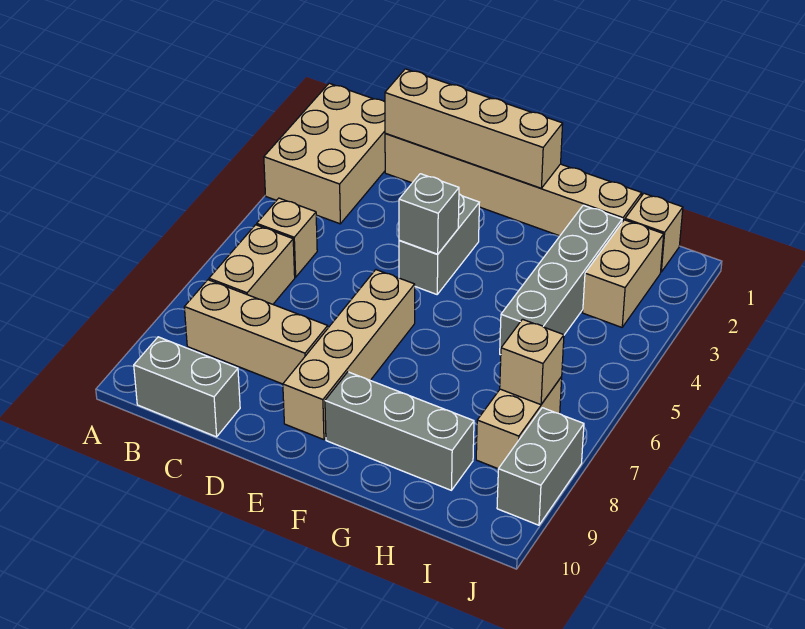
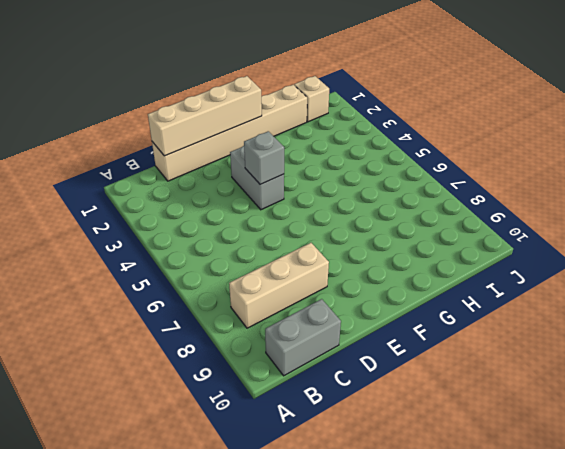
none -> tan 2x3 brick [264,83,385,224]
none -> tan 1x1 brick [257,198,317,277]
none -> tan 1x2 brick [209,225,295,304]

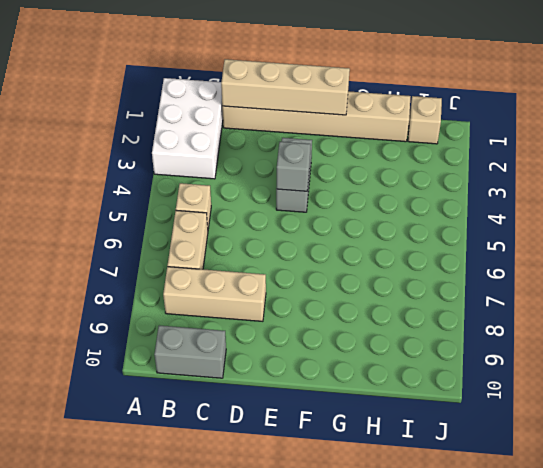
white 2x3 brick [152,78,223,179] -> tan 2x3 brick [264,83,385,224]
none -> tan 1x4 brick [283,270,415,440]
none -> grey 1x3 brick [325,372,474,490]
none -> grey 1x4 brick [500,205,622,355]

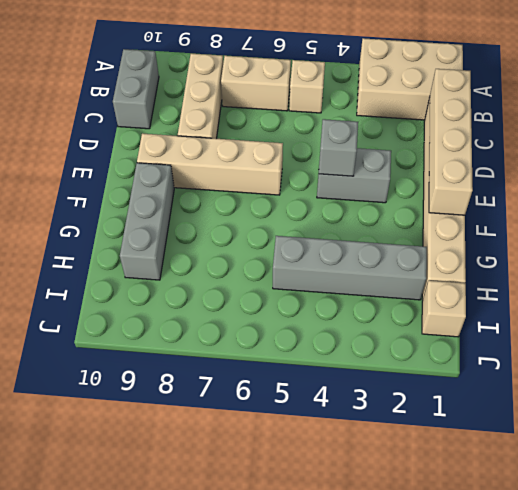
none -> tan 1x2 brick [583,220,664,327]
none -> tan 1x2 brick [476,377,562,469]
none -> grey 1x2 brick [497,408,584,525]

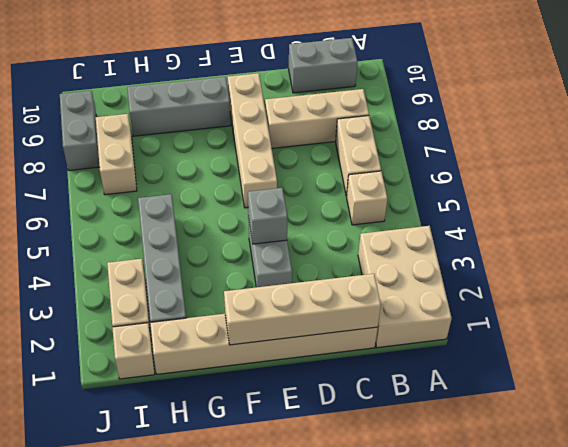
none -> tan 1x1 brick [500,319,564,405]

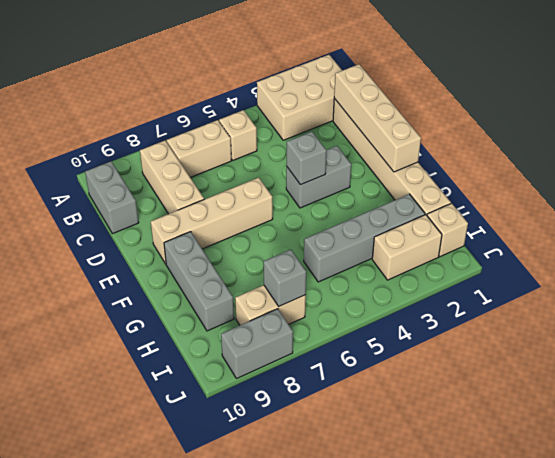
grey 1x1 brick [264,250,306,306] -> tan 1x1 brick [500,319,564,405]

